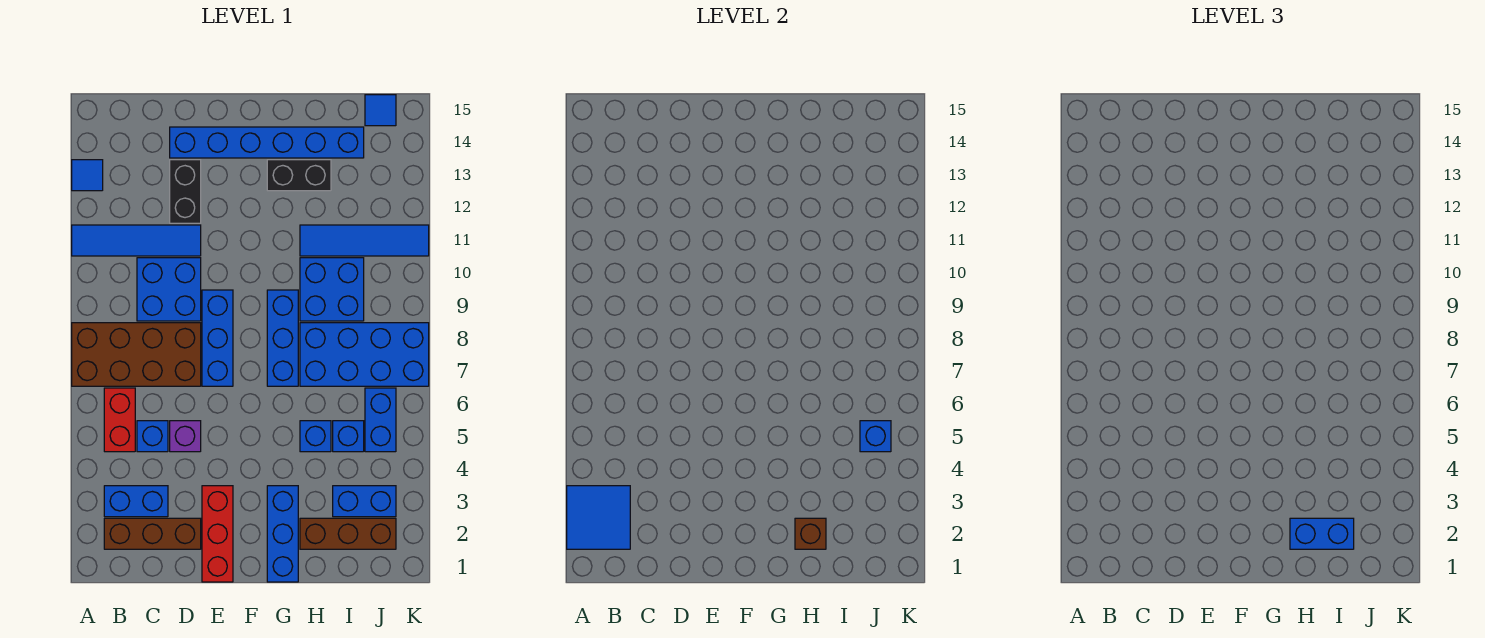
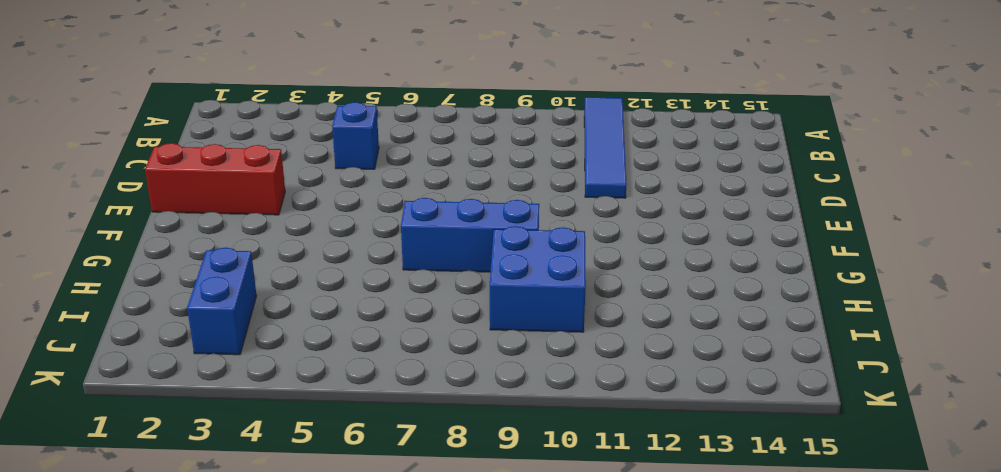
none -> brown 2x4 brick [72,323,201,386]
none -> blue 1x1 tile [72,160,103,191]
none -> brown 1x3 brick [104,518,201,549]

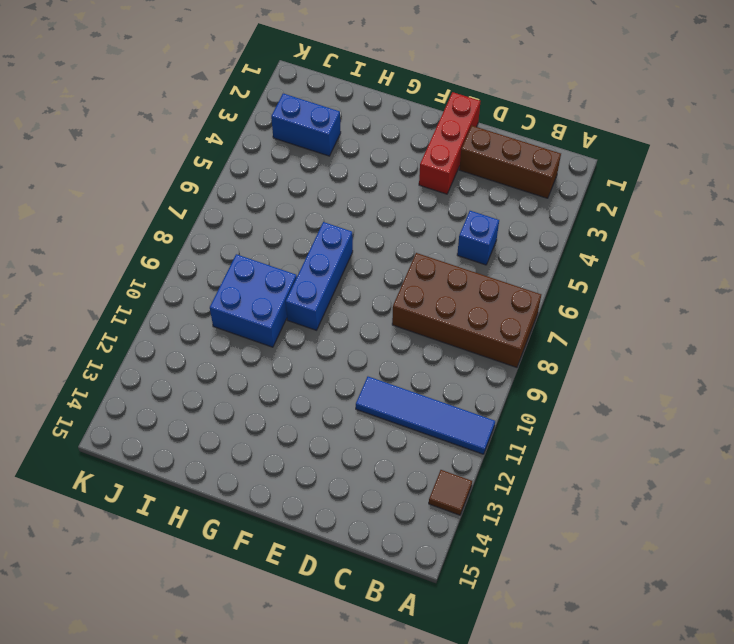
brown 1x1 tile [429,470,472,515] -> blue 1x1 tile [72,160,103,191]
none -> blue 1x2 brick [104,486,168,517]
none -> red 1x2 brick [104,388,135,452]
none -> blue 2x2 brick [137,258,201,321]

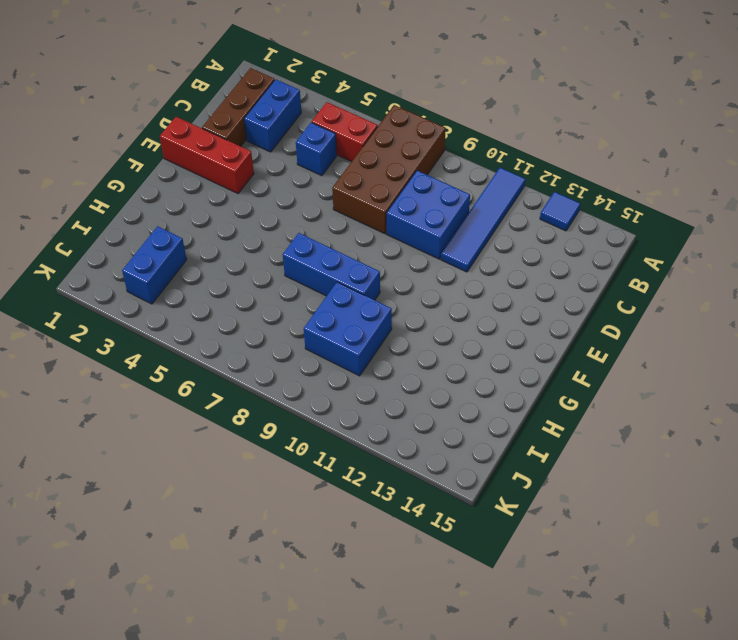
none -> purple 1x1 brick [170,421,201,452]
none -> black 1x2 brick [170,160,201,223]
none -> blue 1x6 brick [170,127,364,158]

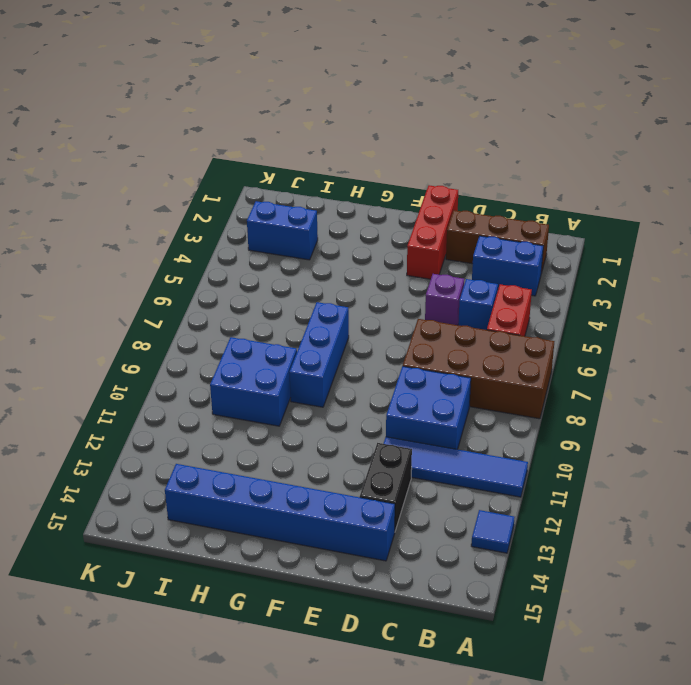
none -> blue 1x3 brick [202,290,233,386]
none -> blue 1x3 brick [267,486,298,582]
none -> black 1x2 brick [267,160,331,191]

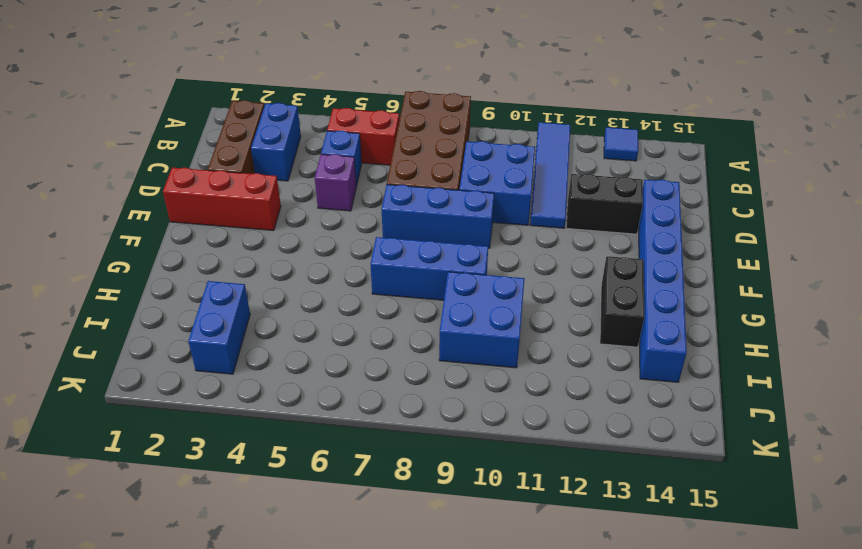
none -> blue 1x3 brick [267,486,298,582]
none -> brown 1x3 brick [300,518,396,549]
none -> blue 1x1 brick [300,421,331,452]

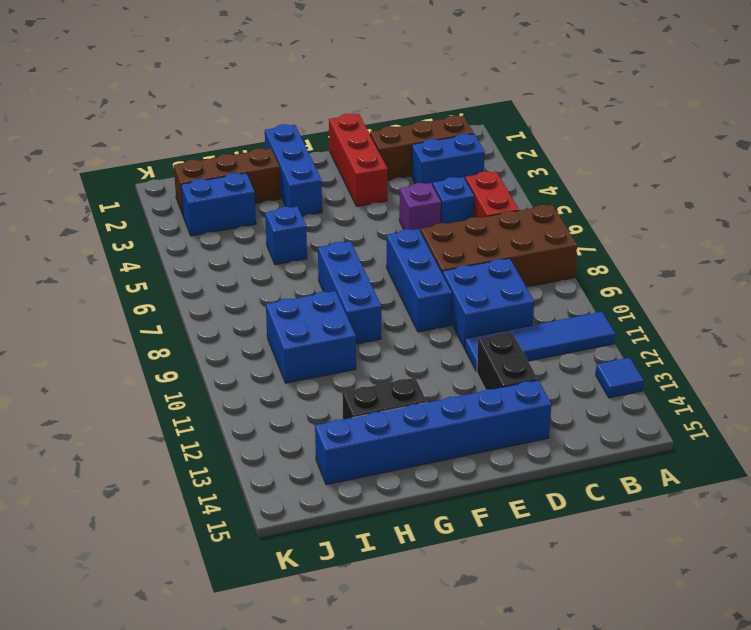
none -> blue 2x4 brick [300,323,429,386]
none -> blue 1x4 tile [300,225,429,256]
none -> blue 1x1 brick [333,421,364,452]

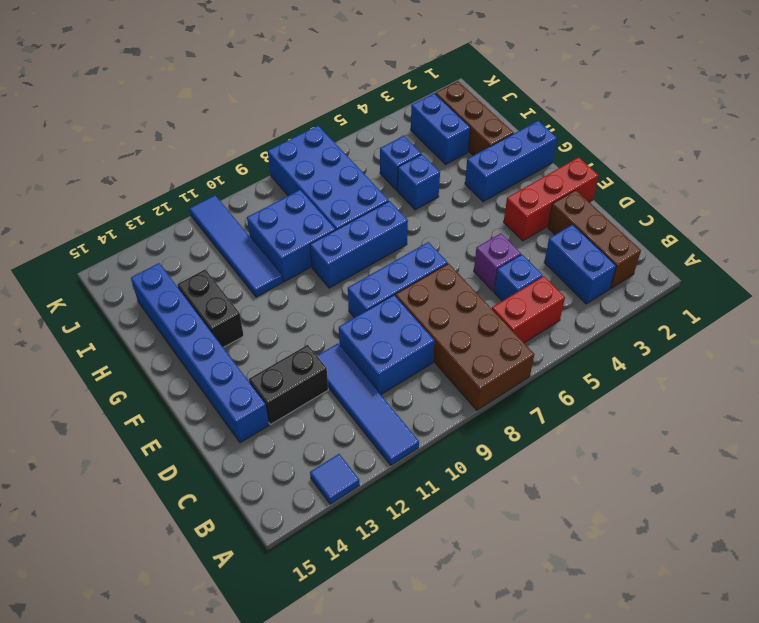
none -> blue 1x2 brick [365,388,396,452]
none -> blue 1x1 tile [365,95,396,126]
none -> blue 2x2 tile [567,486,630,549]

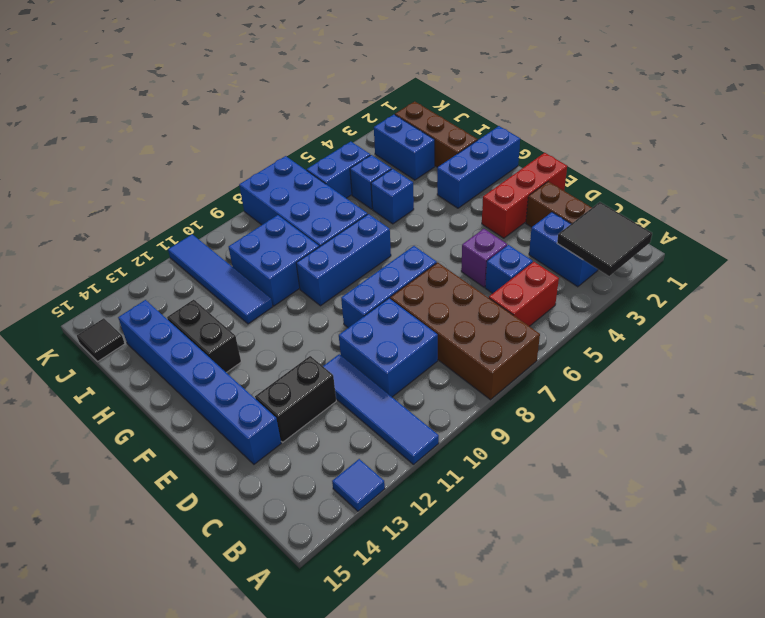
black 2x2 tile [557,202,652,276] -> blue 2x2 tile [567,486,630,549]
black 1x1 tile [77,318,125,361] -> blue 1x1 tile [365,95,396,126]
none -> brown 1x1 brick [795,518,826,549]
none -> blue 1x1 brick [860,421,891,452]
none -> blue 1x2 brick [1290,518,1354,549]

